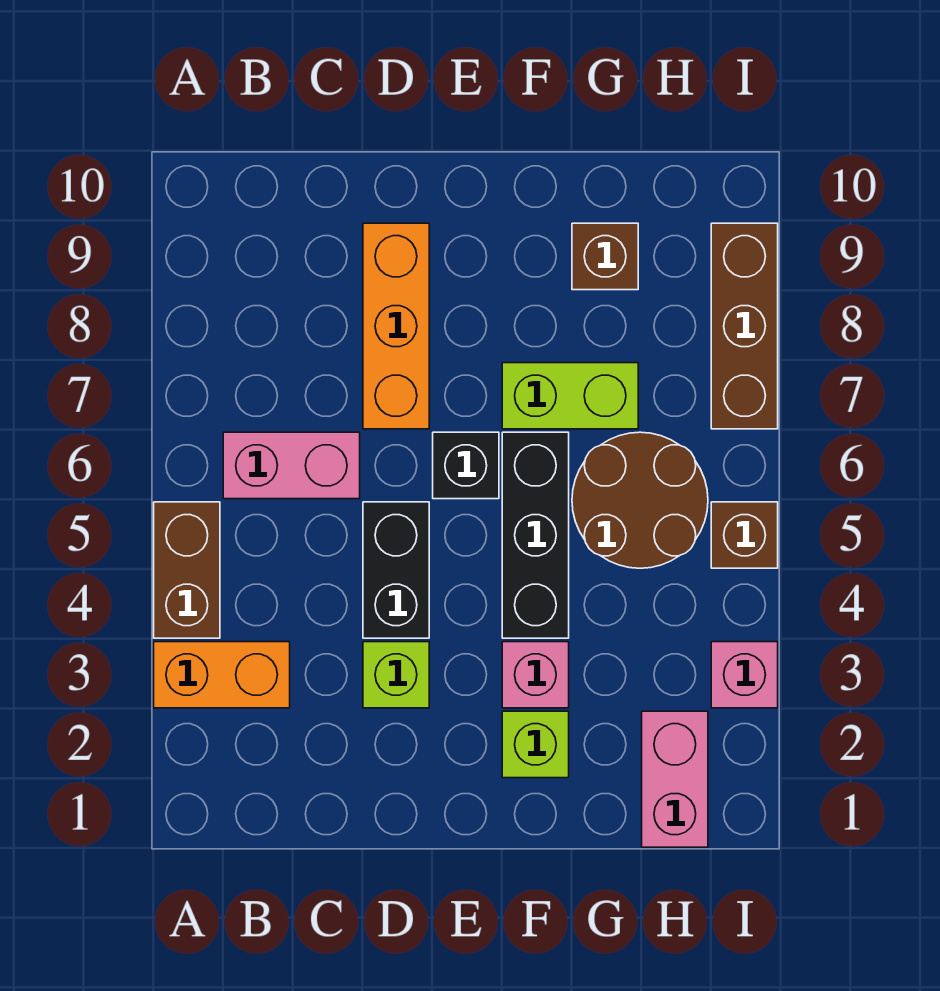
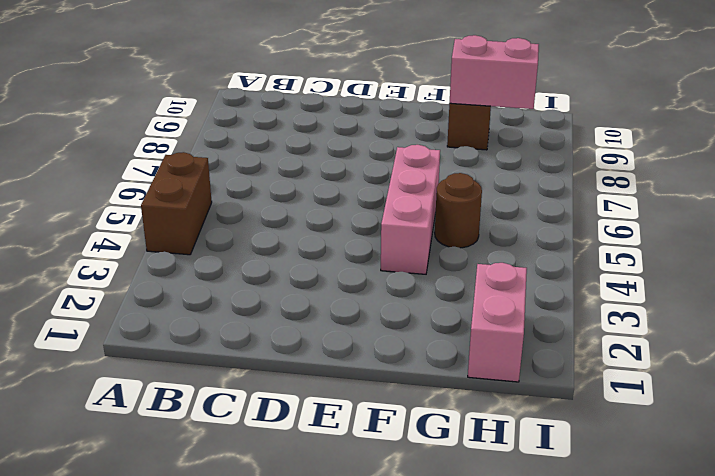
pink 1x3 brick [381,145,440,274] -> black 1x3 brick [502,432,569,638]
brown 1x1 round brick [435,173,482,248] -> brown 2x2 round brick [572,432,708,568]
pink 1x2 brick [450,35,539,109] -> pink 1x2 brick moved to [223,432,360,499]
none -> orange 1x2 brick [154,642,290,708]
none -> lime 1x1 brick [363,642,429,708]
none -> black 1x2 brick [363,502,429,638]

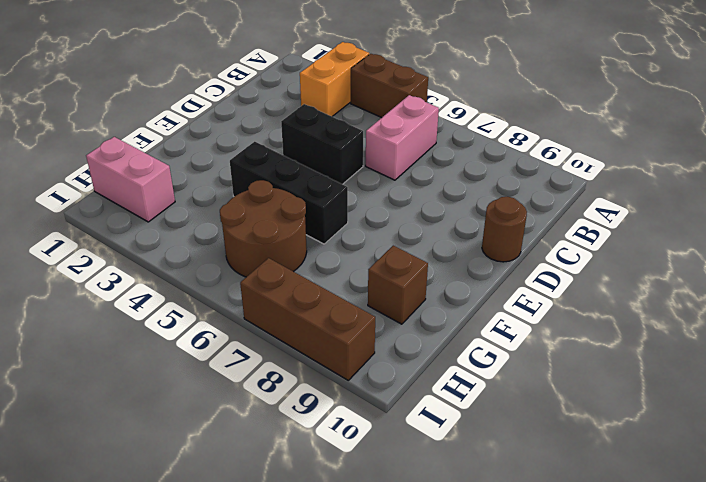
brown 1x1 round brick [482,197,527,262] -> none
none -> lime 1x1 brick [363,642,429,708]
none -> orange 1x3 brick [363,223,429,429]
none -> black 1x1 brick [433,432,499,499]

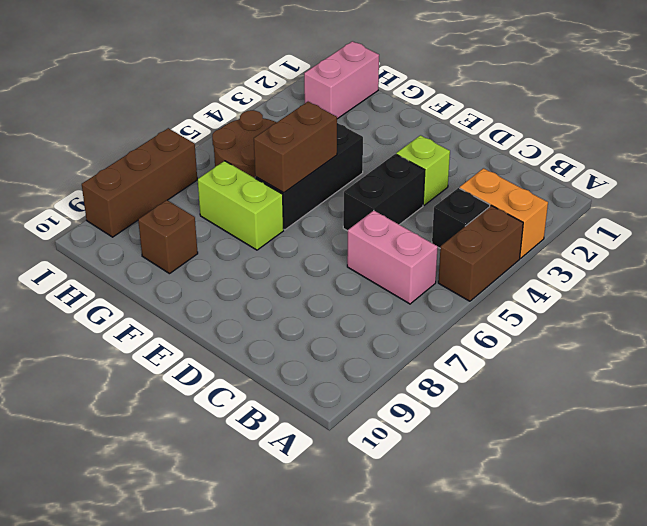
black 1x1 brick [432,188,490,248] -> black 1x1 brick moved to [433,432,499,499]
brown 1x2 brick [254,102,337,193] -> none
none -> orange 1x3 brick [363,223,429,429]
none -> lime 1x1 brick [502,711,569,778]
none -> pink 1x1 brick [502,642,569,708]

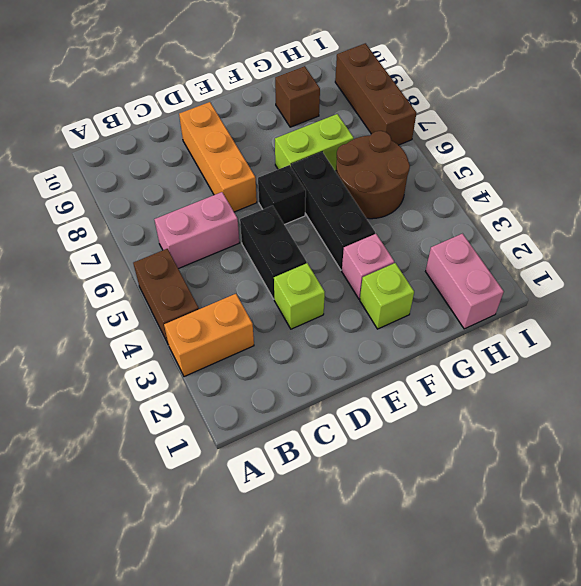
none -> pink 1x1 brick [711,642,778,708]
none -> brown 1x1 brick [711,502,778,568]

